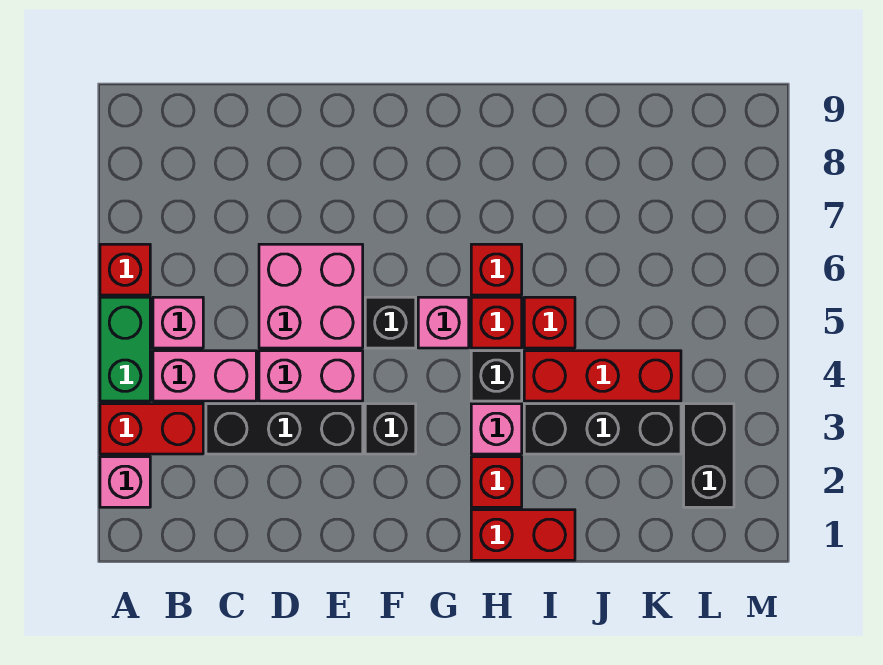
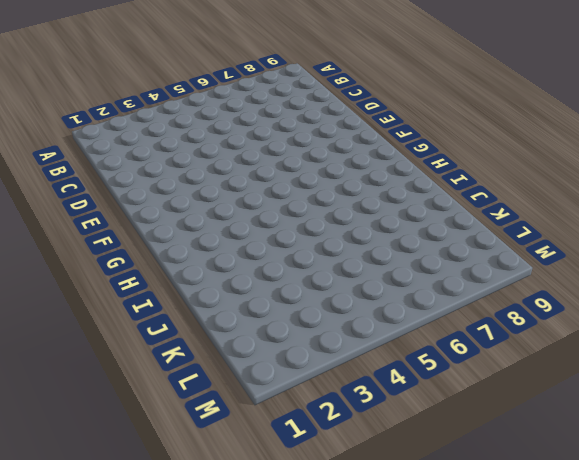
none -> pink 1x1 brick [100,457,150,507]
none -> red 1x2 brick [100,404,203,454]
none -> green 1x2 brick [100,297,150,401]

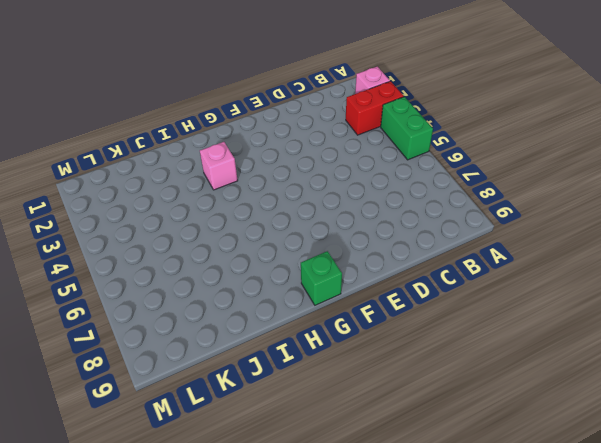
green 1x1 brick [301,251,342,305] -> none
none -> red 1x1 brick [100,244,150,295]
none -> pink 1x2 brick [153,351,256,401]
none -> pink 1x1 brick [153,297,203,348]

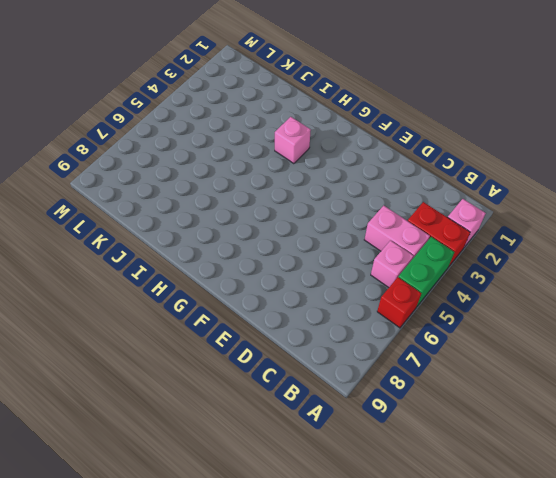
none -> black 1x3 brick [206,404,363,454]
none -> pink 1x2 brick [259,351,363,401]
none -> pink 2x2 brick [259,244,363,348]

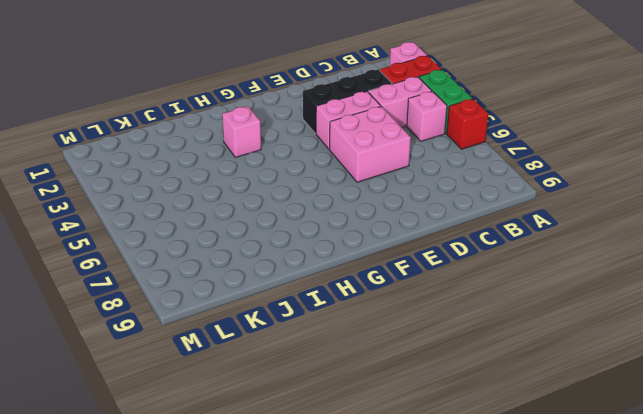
none -> black 1x1 brick [365,404,416,454]
none -> black 1x1 brick [365,297,416,348]
none -> pink 1x1 brick [418,297,469,348]

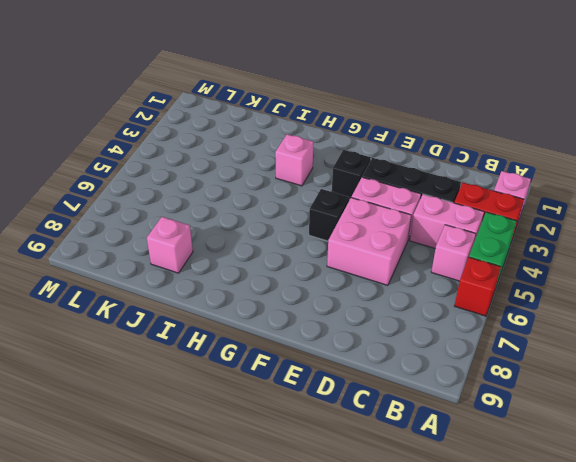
pink 1x1 brick [147,217,193,273] -> pink 1x1 brick moved to [418,297,469,348]
none -> red 1x2 brick [471,510,575,560]
none -> red 1x1 brick [471,457,522,507]
none -> black 1x1 brick [471,351,522,401]

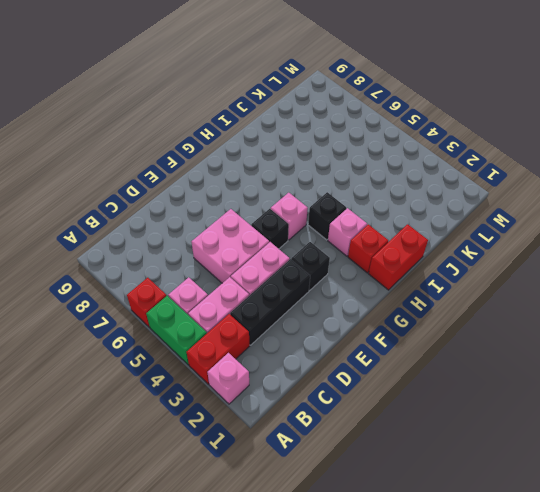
none -> red 1x1 brick [471,297,522,348]
none -> red 1x1 brick [471,244,522,295]
none -> black 1x3 brick [524,404,681,454]

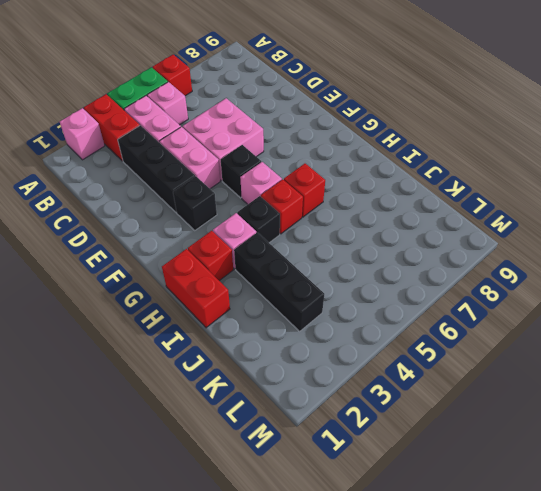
none -> red 1x3 brick [524,351,681,401]
none -> red 1x1 brick [524,297,575,348]
none -> black 1x2 brick [684,404,734,507]

